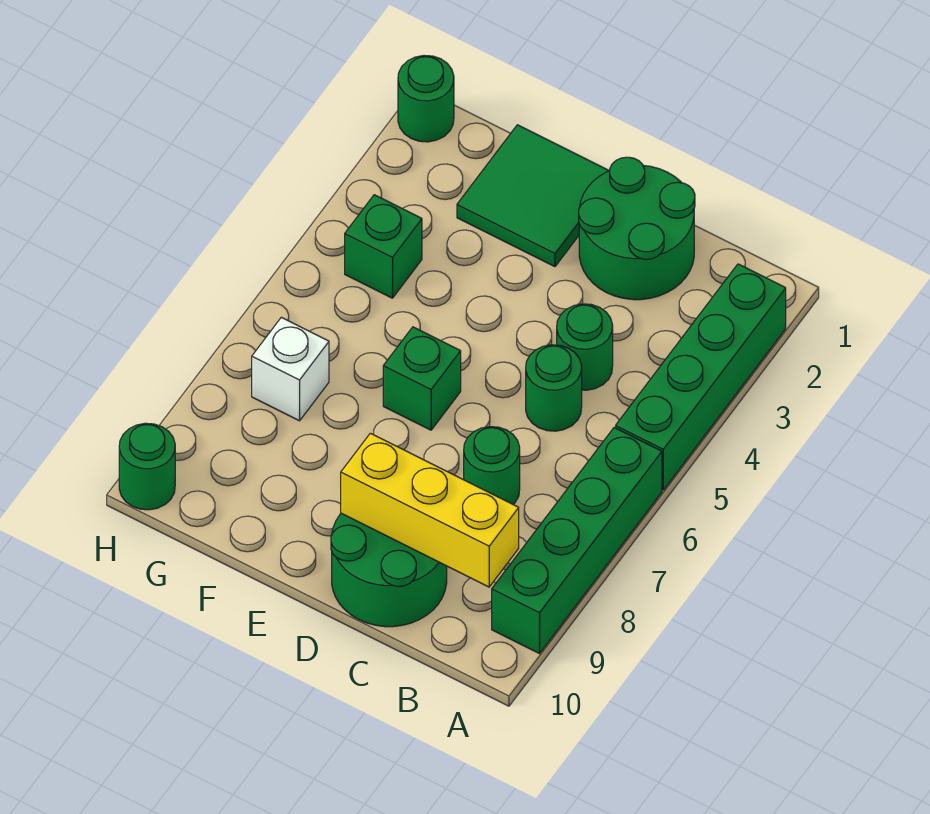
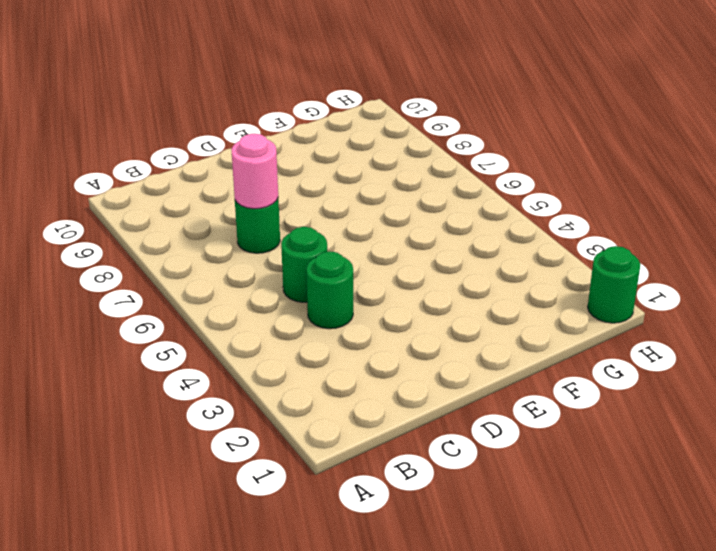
pink 1x1 round brick [231,134,278,209] -> none
none -> green 1x4 brick [616,264,786,490]
none -> green 1x4 brick [492,428,662,654]
none -> green 2x2 round brick [579,157,695,300]

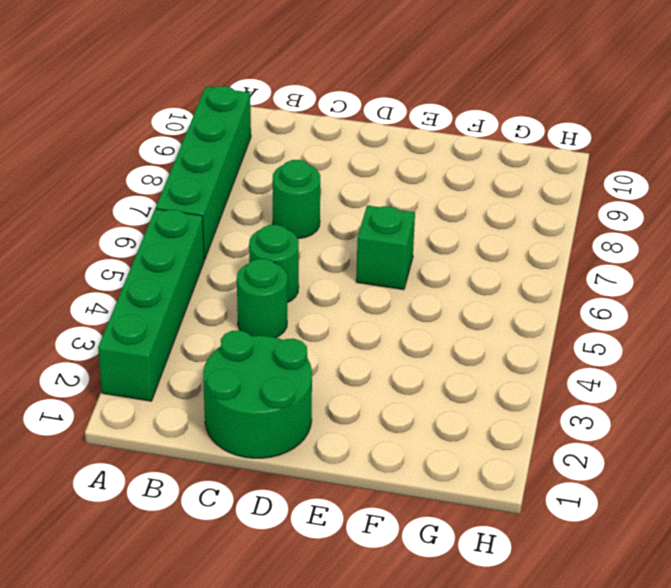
none -> green 2x2 round brick [331,513,447,627]
none -> green 2x2 tile [457,125,609,267]
none -> green 1x1 brick [345,195,422,298]

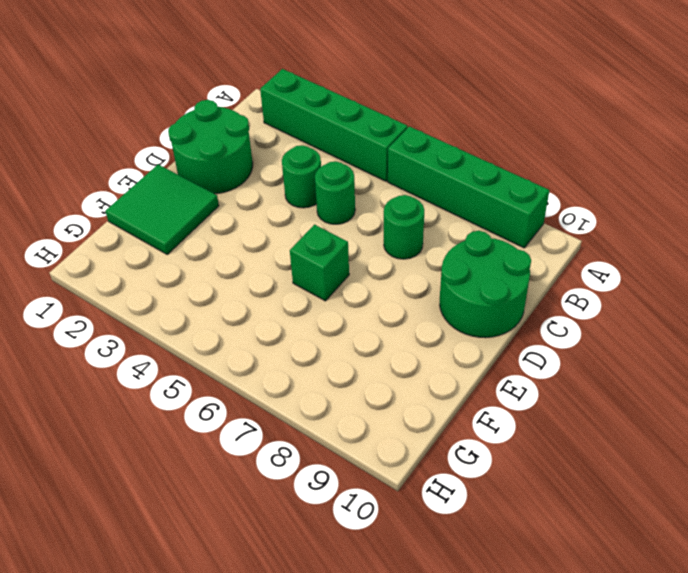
none -> green 1x1 brick [345,195,422,298]
none -> white 1x1 brick [252,317,329,421]
none -> green 1x1 round brick [398,56,454,142]

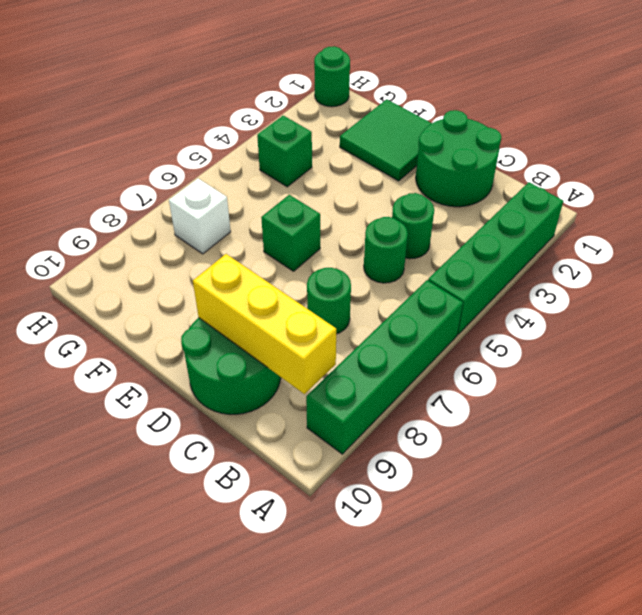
none -> green 1x1 round brick [119,423,175,510]

